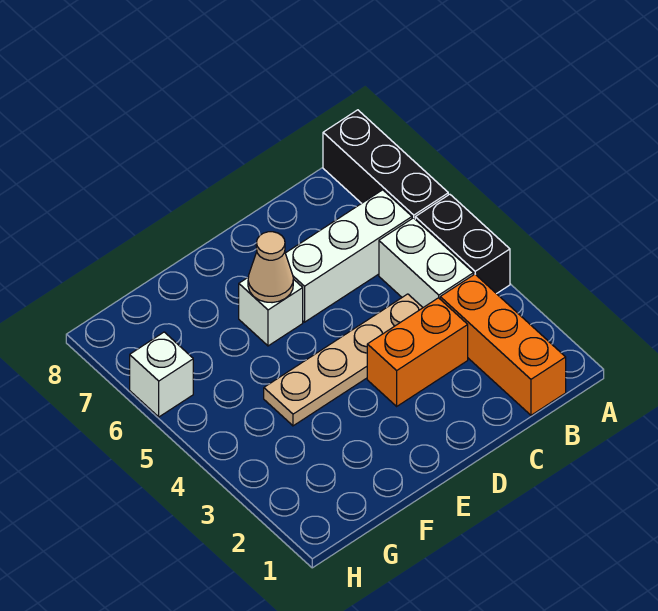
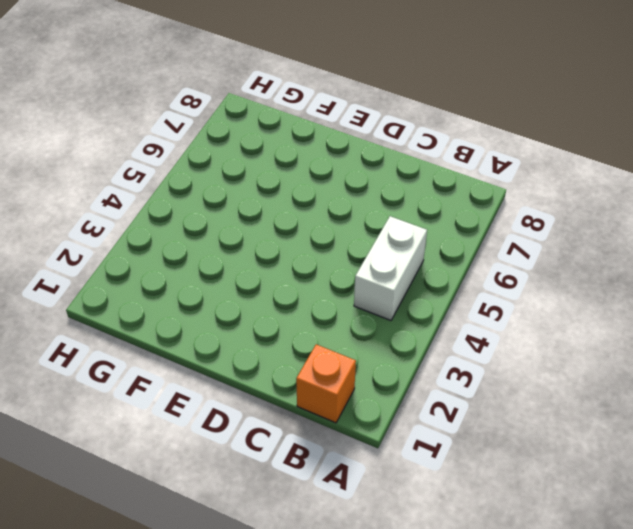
orange 1x1 brick [296,344,356,423] -> orange 1x3 brick [440,274,566,415]
none -> black 1x2 brick [415,194,510,294]
none -> black 1x3 brick [323,110,448,219]

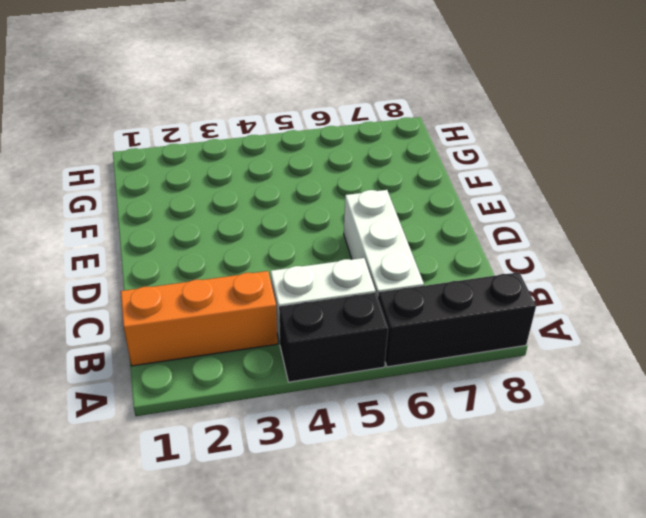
none -> orange 1x2 brick [367,298,468,406]
none -> tan 1x4 plate [264,294,423,426]

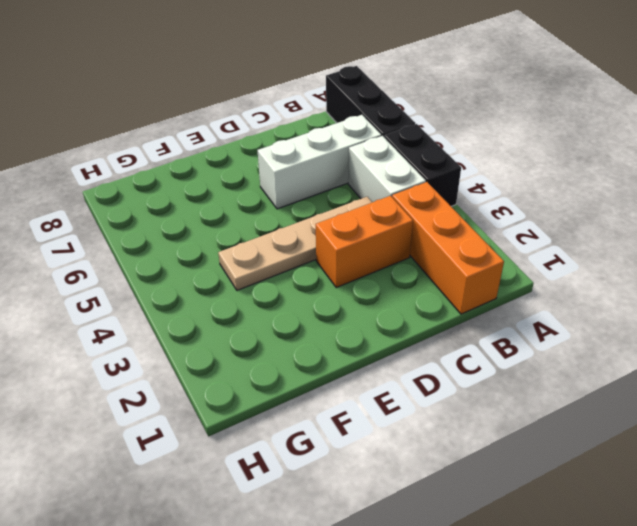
none -> white 1x1 brick [239,278,303,346]
none -> white 1x1 brick [130,332,193,417]

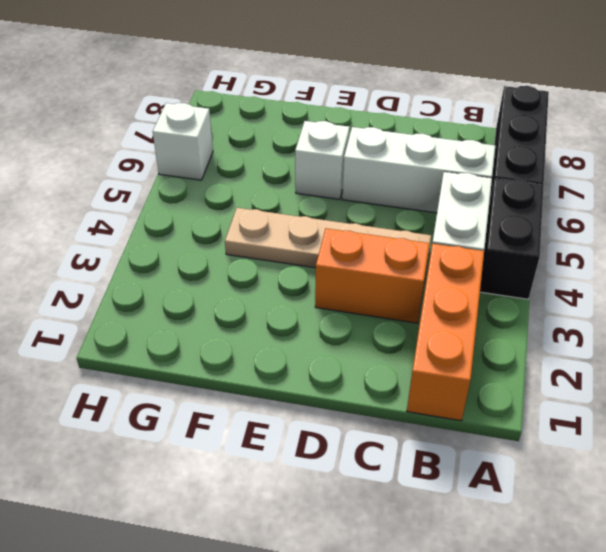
none -> tan 1x1 cone [248,232,293,303]

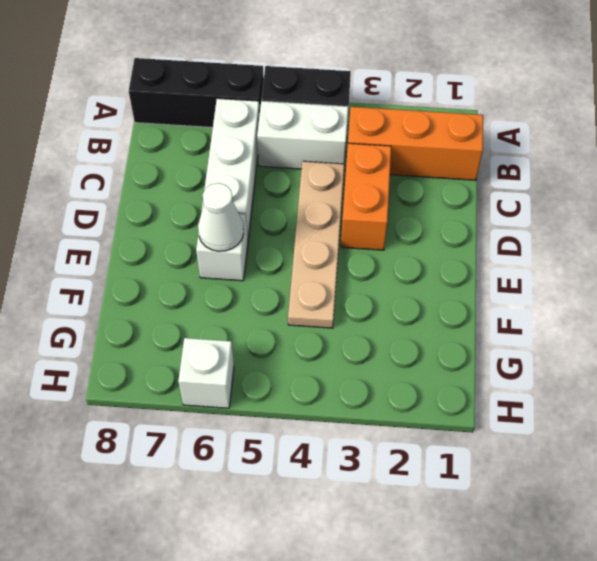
white 1x1 cone [198,183,244,251] -> tan 1x1 cone [248,232,293,303]

